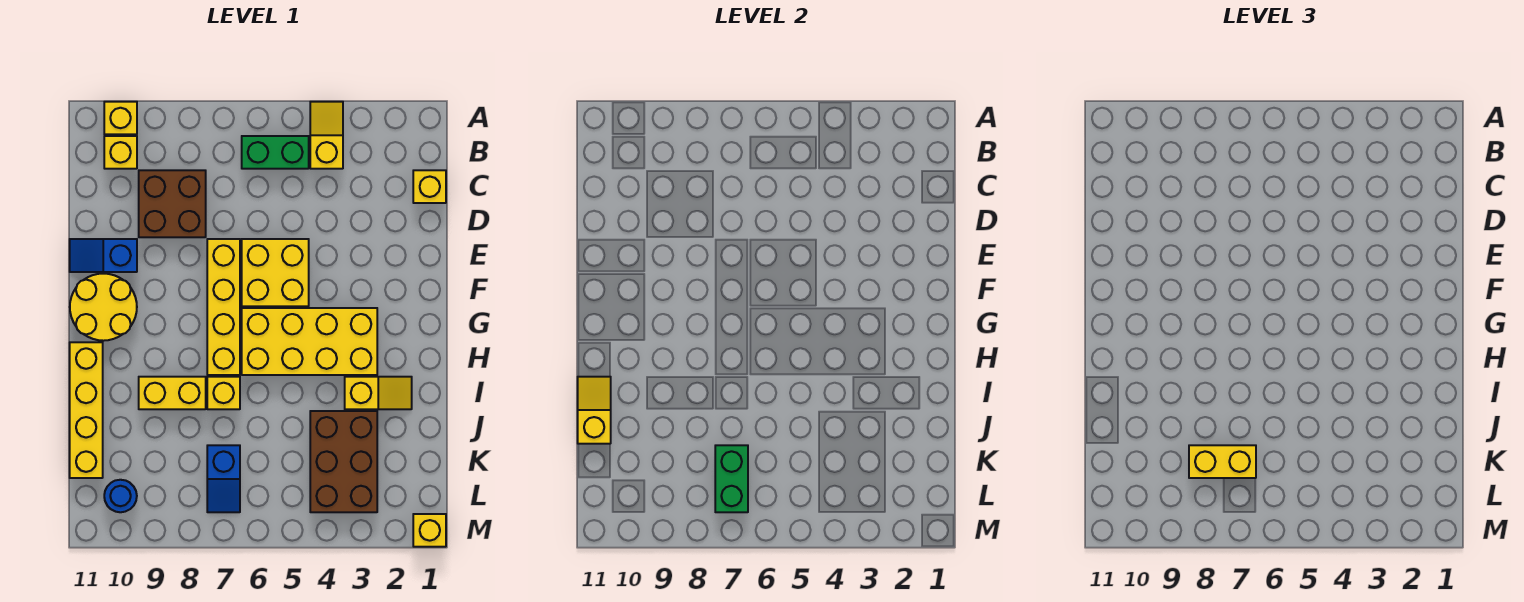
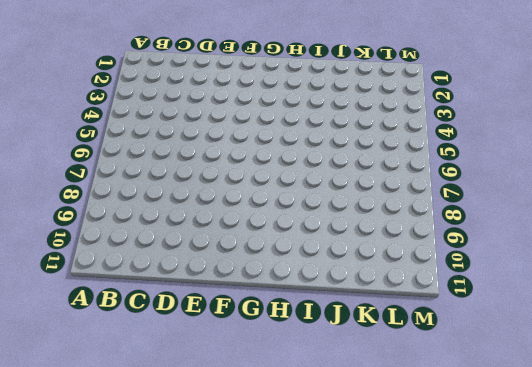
none -> yellow 1x2 slope [310,102,343,169]
none -> yellow 1x1 brick [104,102,137,134]
none -> green 1x2 brick [242,136,309,169]

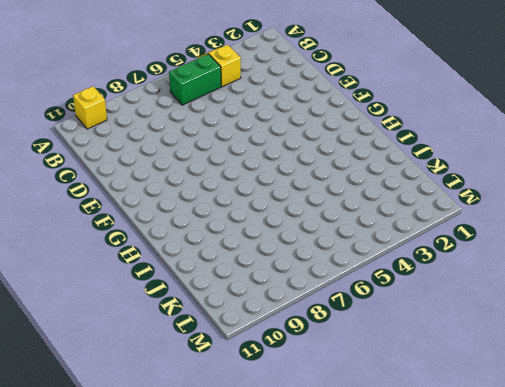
none -> yellow 1x1 brick [104,136,137,169]
none -> yellow 1x1 brick [413,170,446,203]
none -> brown 2x2 brick [139,170,206,237]

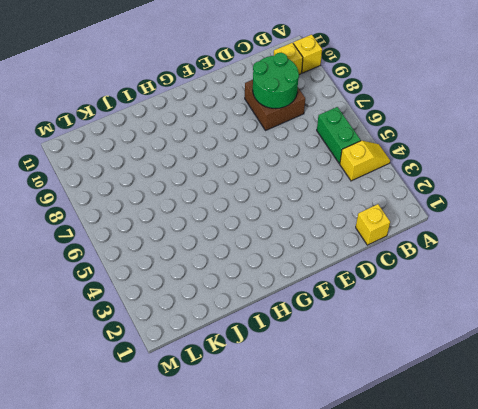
green 2x2 round brick [253,53,299,109] -> none
none -> yellow 2x2 brick [242,239,309,306]
none -> yellow 1x4 brick [207,239,240,375]
none -> blue 1x2 slope [70,239,137,272]

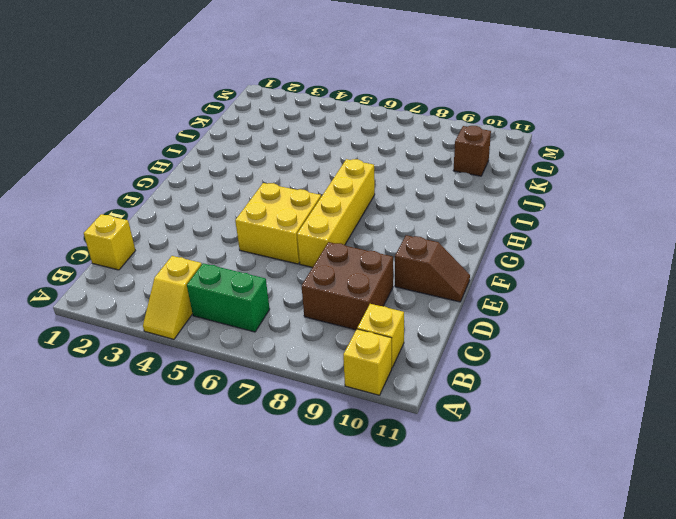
brown 1x2 slope [395,235,470,302] -> blue 1x2 slope [70,239,137,272]
brown 1x1 brick [453,126,491,176] -> none
none -> yellow 2x2 round brick [70,274,137,341]
none -> yellow 2x4 brick [242,308,377,375]
none -> yellow 1x4 brick [70,342,103,478]

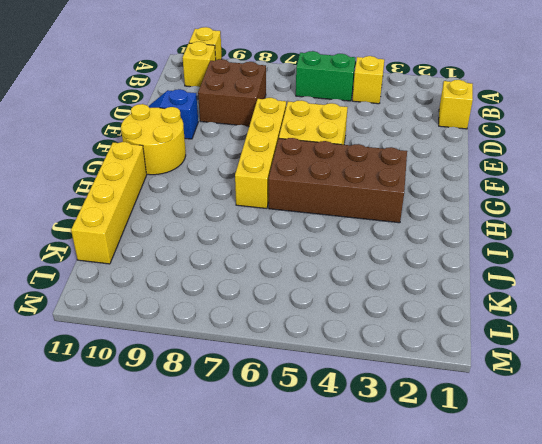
brown 2x4 brick [269,138,407,223] -> yellow 2x4 brick [242,308,377,375]
none -> yellow 1x2 slope [345,377,412,409]
none -> yellow 1x1 brick [207,377,240,409]
none -> yellow 1x2 brick [139,377,206,409]

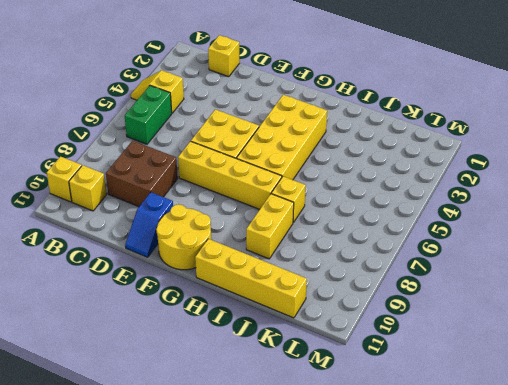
none -> yellow 1x2 slope [345,377,412,409]
none -> brown 2x3 brick [310,411,377,512]
none -> blue 1x2 slope [207,445,240,512]

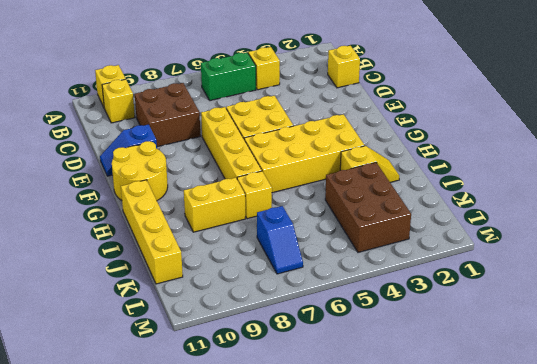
none -> blue 1x1 round brick [104,480,137,512]
none -> yellow 1x1 brick [413,514,446,547]
none -> yellow 1x2 slope [578,377,611,444]

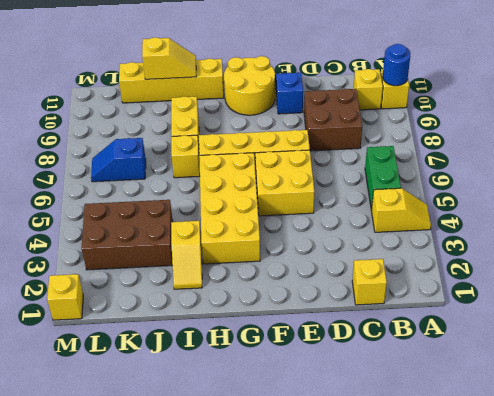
blue 1x1 round brick [383,44,411,86] -> blue 1x1 round brick moved to [104,480,137,512]
none -> green 1x2 brick [715,445,748,512]
none -> yellow 1x2 brick [1189,445,1256,478]

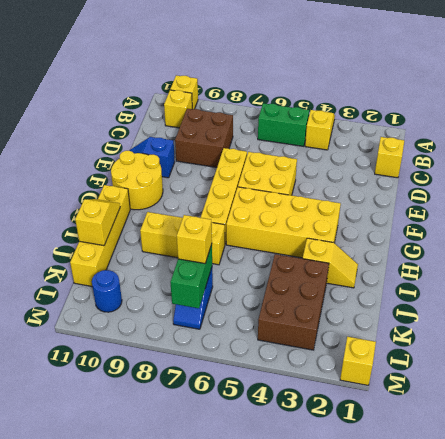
yellow 1x1 brick [177,215,212,263] -> yellow 1x2 brick [1189,445,1256,478]

